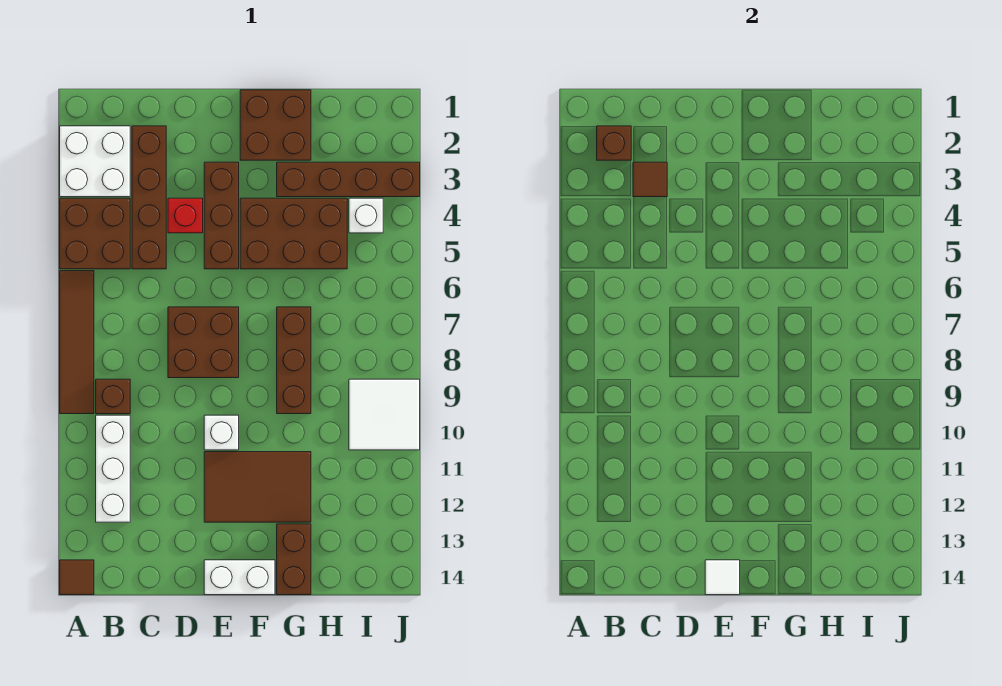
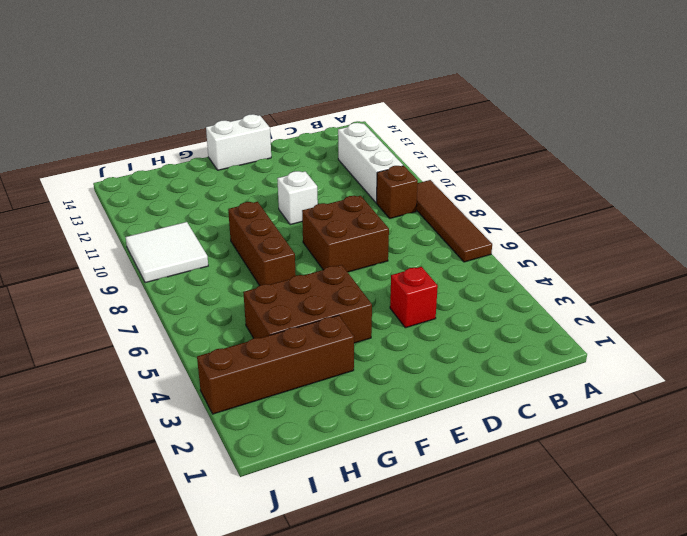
none -> white 2x2 brick [60,126,130,197]
none -> brown 2x2 brick [60,198,130,269]
none -> brown 1x1 tile [60,560,94,595]

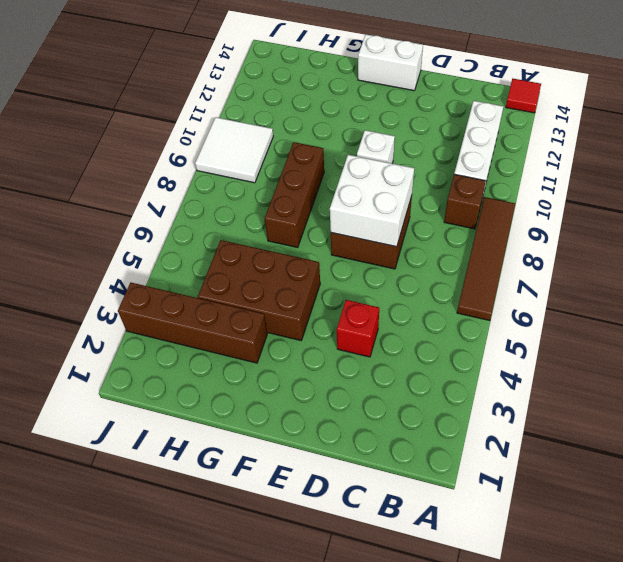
red 1x1 tile [506,79,541,113] -> brown 1x1 tile [60,560,94,595]
white 2x2 brick [330,155,414,247] -> white 2x2 brick moved to [60,126,130,197]
none -> brown 2x2 brick [60,198,130,269]
none -> brown 1x4 brick [132,126,166,269]
none -> brown 1x3 brick [204,162,239,269]

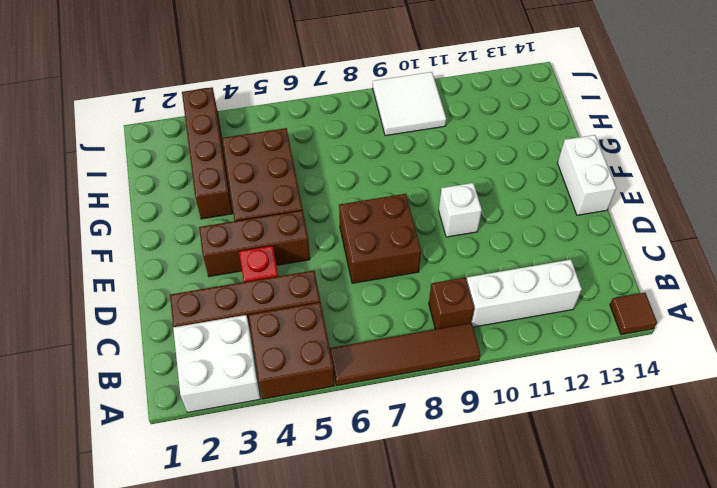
none -> brown 2x3 tile [204,452,311,522]
none -> brown 2x2 brick [240,90,311,160]
none -> brown 1x3 brick [277,307,311,414]

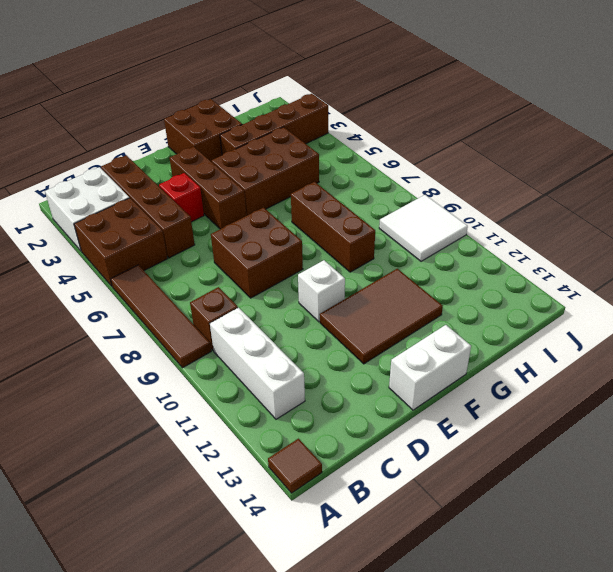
none -> brown 1x2 brick [277,524,311,595]
none -> white 1x1 brick [349,198,383,233]
none -> brown 1x1 brick [597,126,631,160]

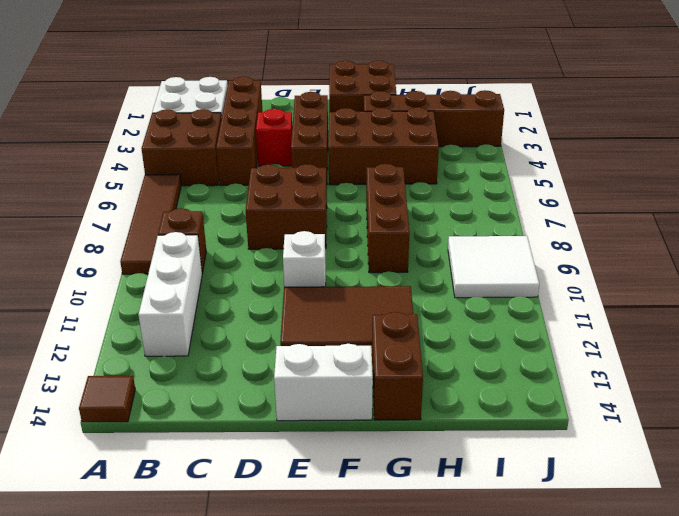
none -> white 1x1 brick [349,198,383,233]
none -> brown 1x1 brick [597,126,631,160]
none -> brown 1x1 tile [633,162,667,197]

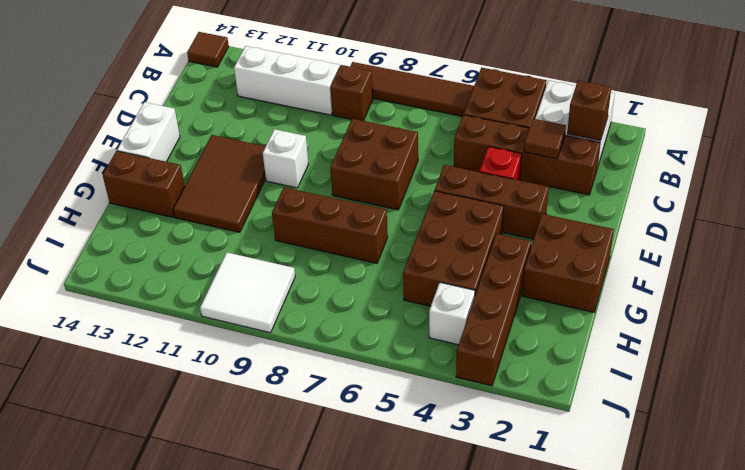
none -> white 1x1 tile [705,560,740,595]

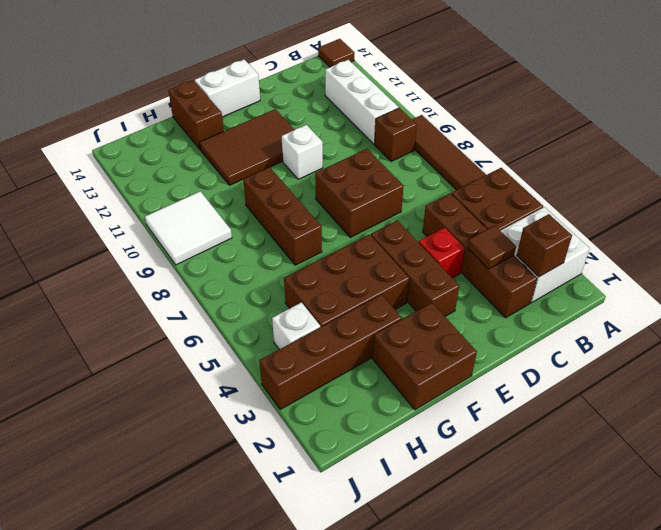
none -> white 1x1 tile [705,560,740,595]

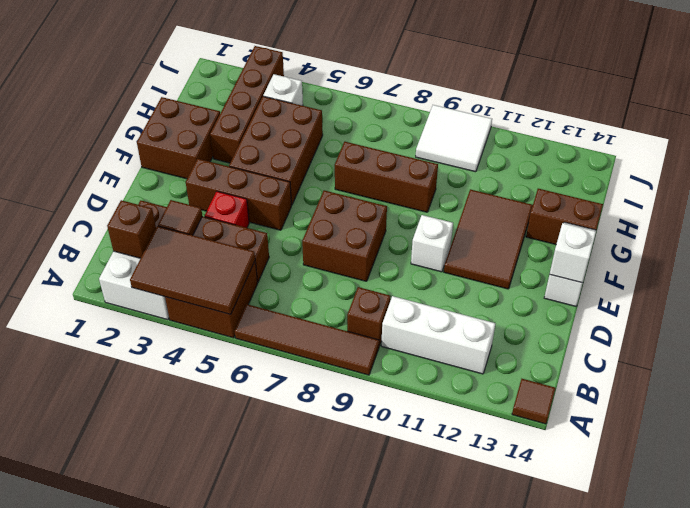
brown 2x3 tile [130,226,255,314] -> none
white 1x1 brick [550,223,596,283] -> white 1x1 tile [705,560,740,595]

